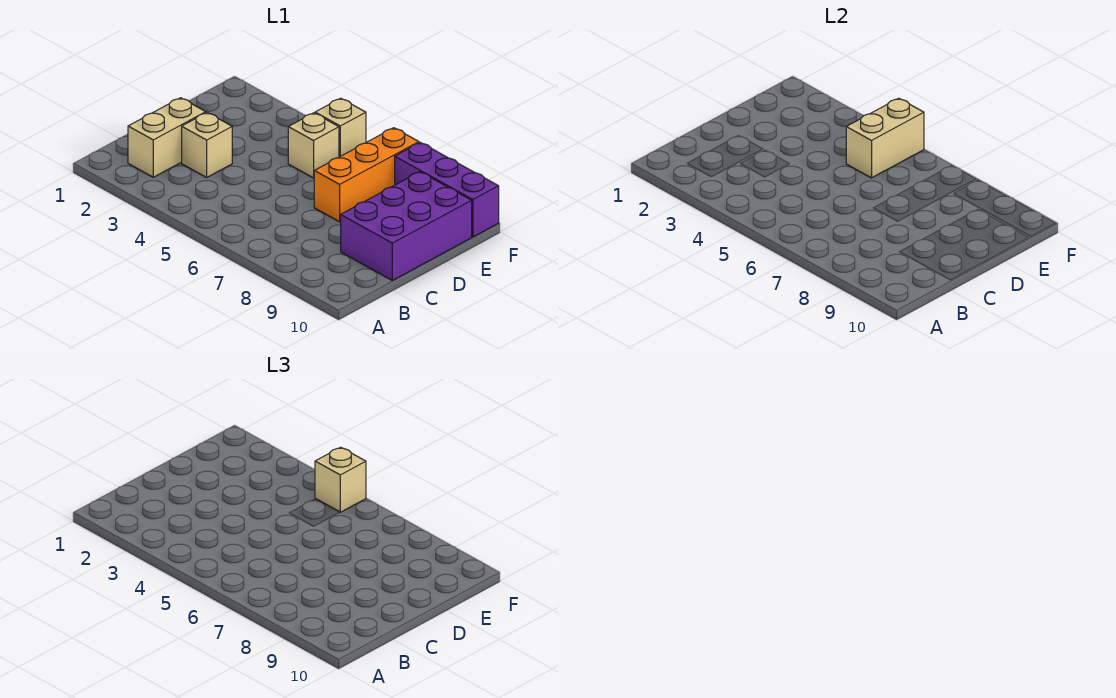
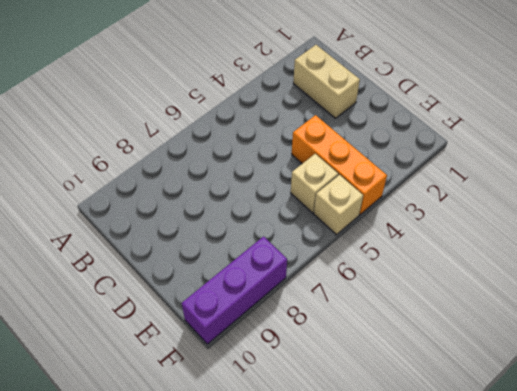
orange 1x3 brick [292,115,387,215] -> orange 1x3 brick moved to [314,128,419,222]
none -> tan 1x1 brick [182,113,232,177]
none -> purple 2x3 brick [341,172,472,280]

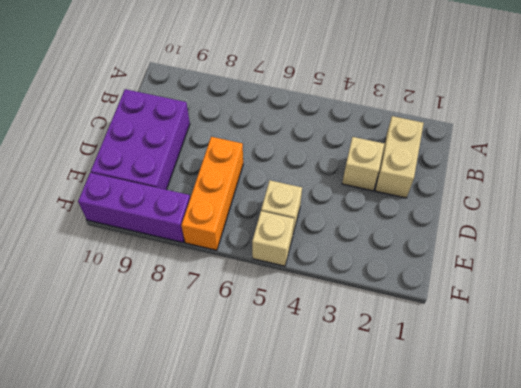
none -> tan 1x2 brick [846,98,924,178]
none -> tan 1x1 brick [315,447,366,512]

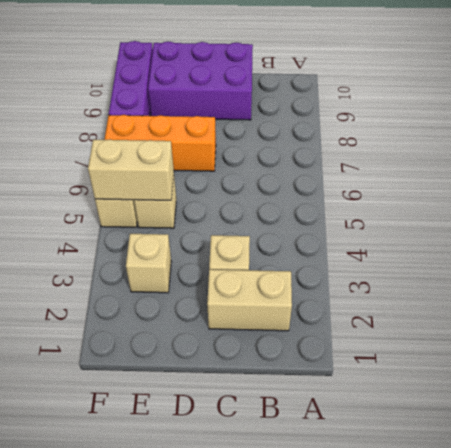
tan 1x1 brick [126,234,171,293] -> tan 1x1 brick moved to [315,447,366,512]

